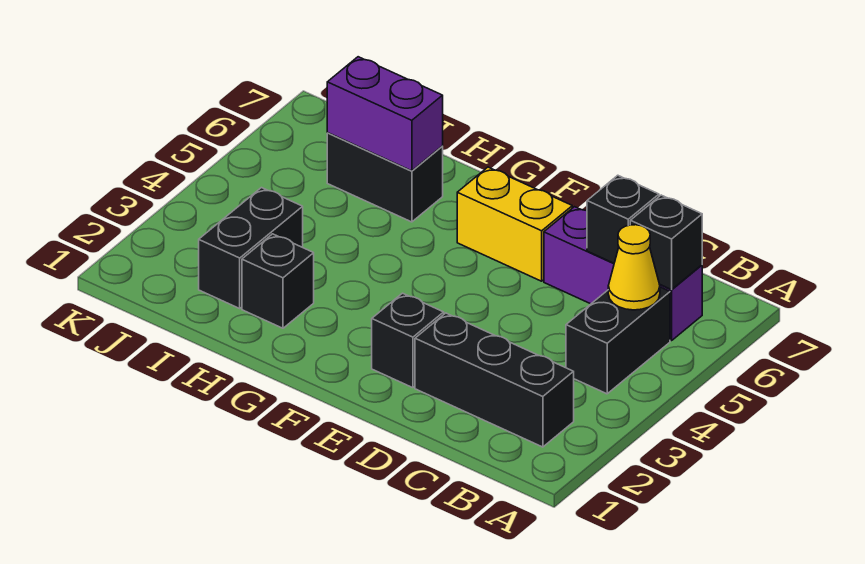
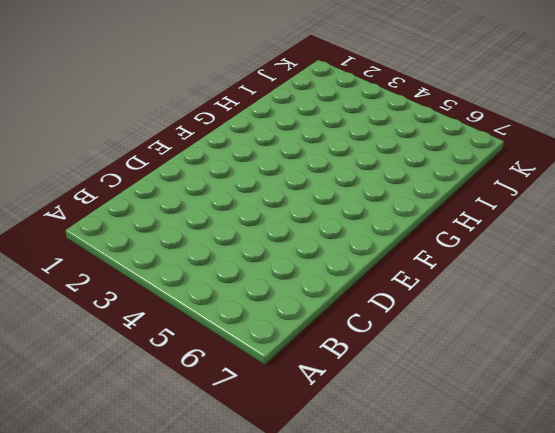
none -> black 1x3 brick [415,313,574,447]
none -> black 1x2 brick [566,287,670,394]
none -> purple 1x3 brick [544,207,702,341]

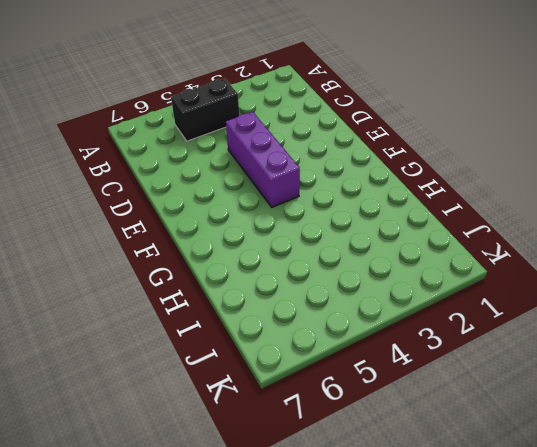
purple 1x3 brick [226,112,300,207] -> purple 1x3 brick moved to [544,207,702,341]
none -> black 1x3 brick [415,313,574,447]
none -> black 1x1 brick [372,293,444,388]
none -> yellow 1x2 brick [457,167,572,281]

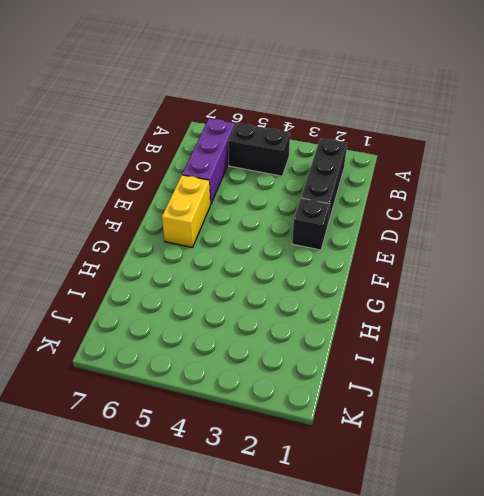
none -> black 1x1 brick [242,234,314,328]
none -> black 1x2 brick [327,133,443,222]
none -> black 1x2 brick [199,188,303,308]

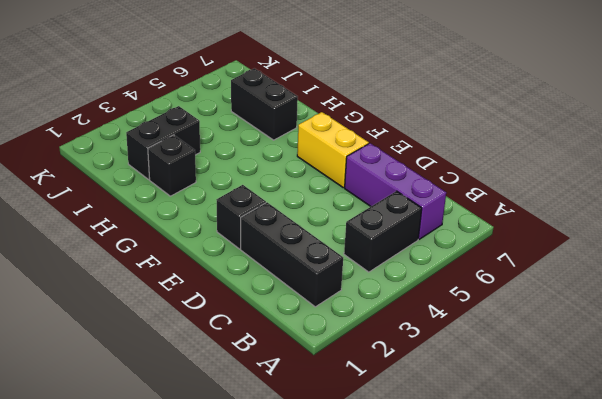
none -> yellow 1x1 cone [608,225,660,310]
none -> black 1x1 brick [630,195,702,290]
none -> black 1x1 brick [587,175,659,263]

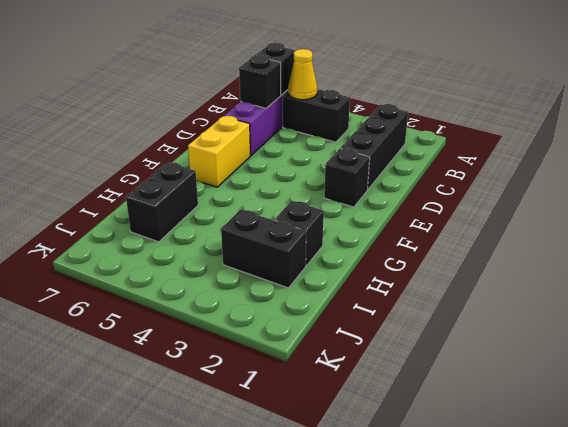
none -> purple 1x2 brick [327,57,443,171]

